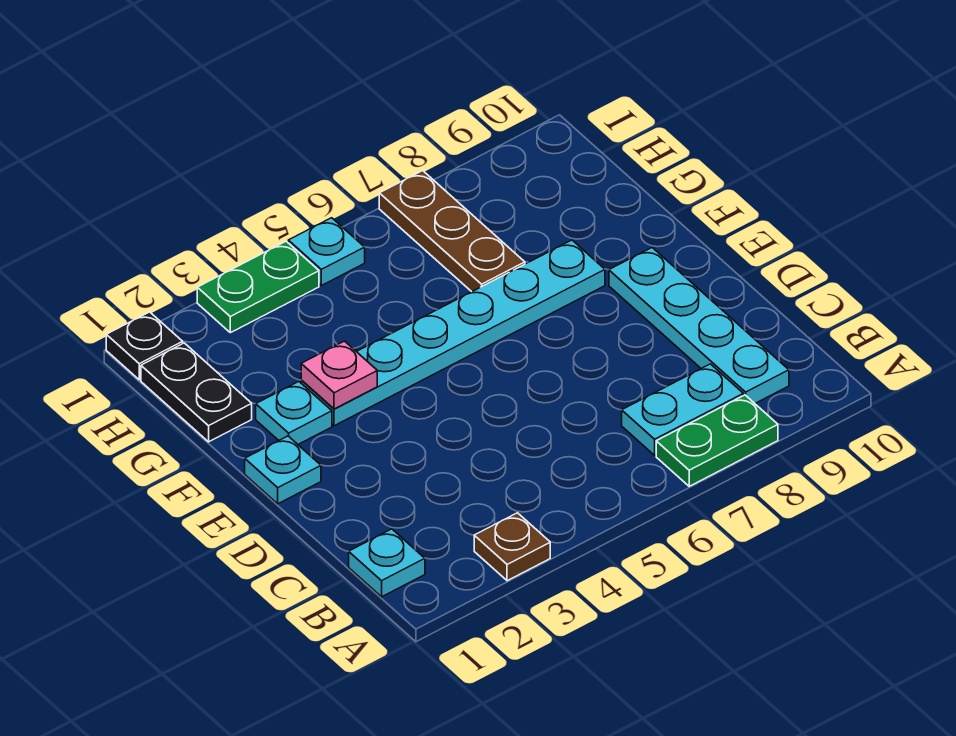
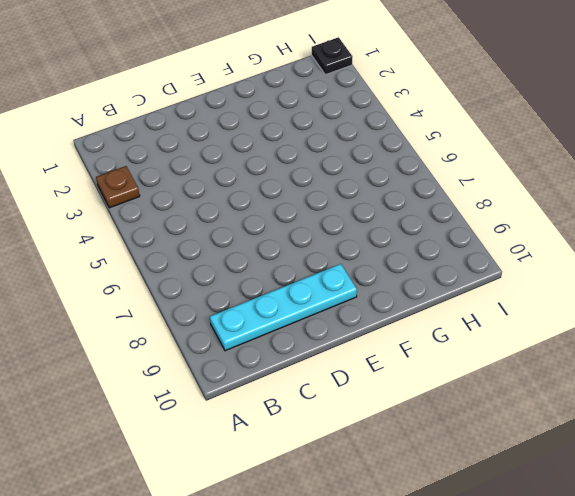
none -> green 1x2 plate [656,395,778,486]
none -> cyan 1x1 plate [349,529,425,597]
none -> cyan 1x2 plate [622,364,743,455]

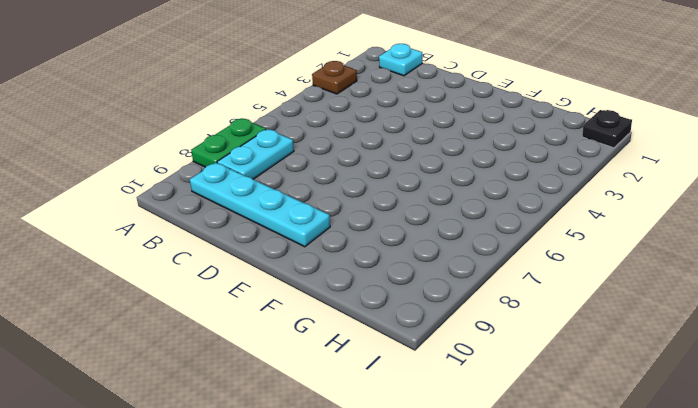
none -> cyan 1x1 plate [245,436,321,504]
none -> cyan 1x1 plate [256,382,332,444]
none -> cyan 1x6 plate [301,240,605,426]

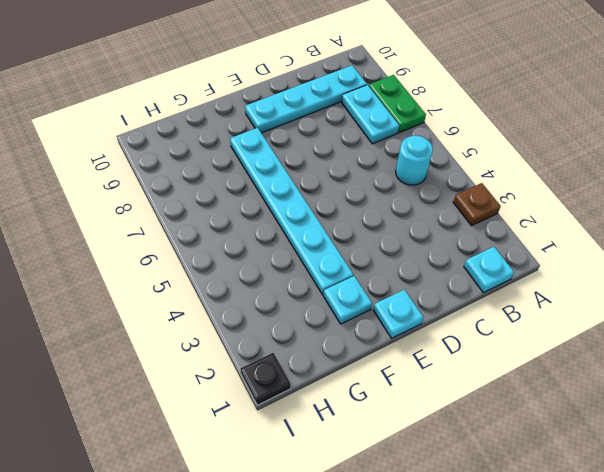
cyan 1x1 round brick [396,136,433,185] -> none
none -> black 1x2 plate [141,343,252,442]
none -> brown 1x3 plate [379,171,525,292]
none -> green 1x2 plate [197,241,319,333]

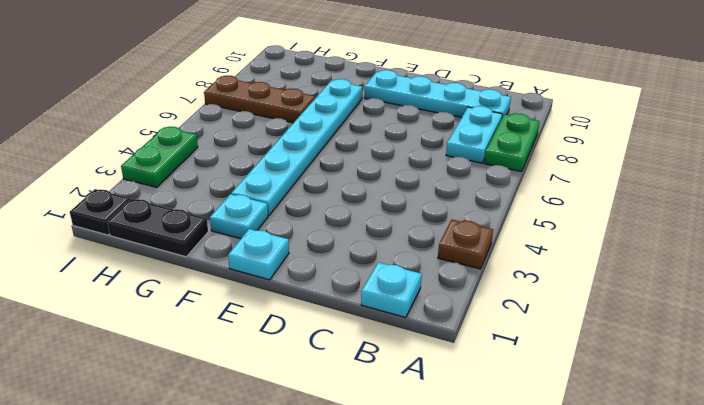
none -> cyan 1x1 plate [288,218,365,286]
none -> pink 1x1 plate [301,341,377,409]

